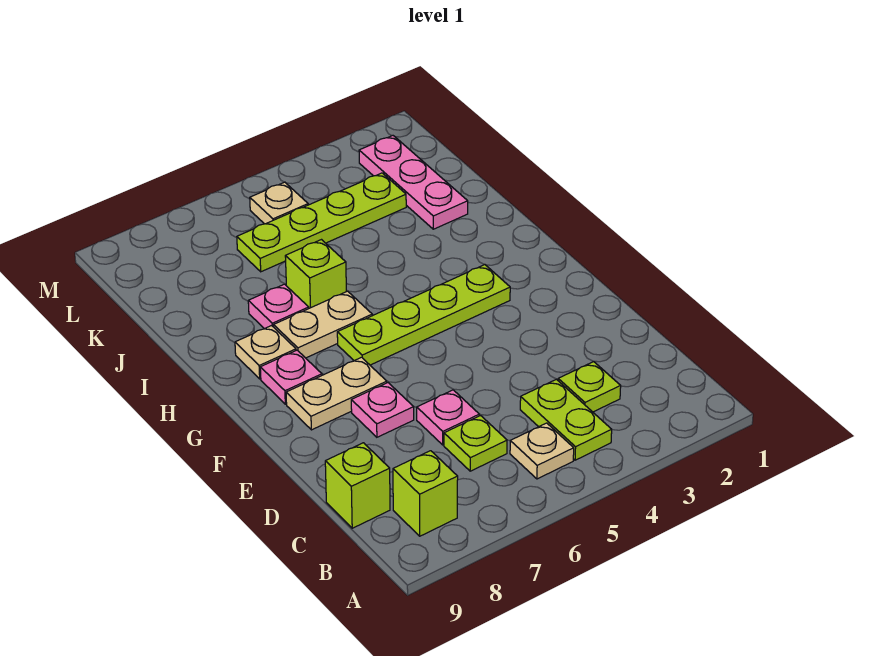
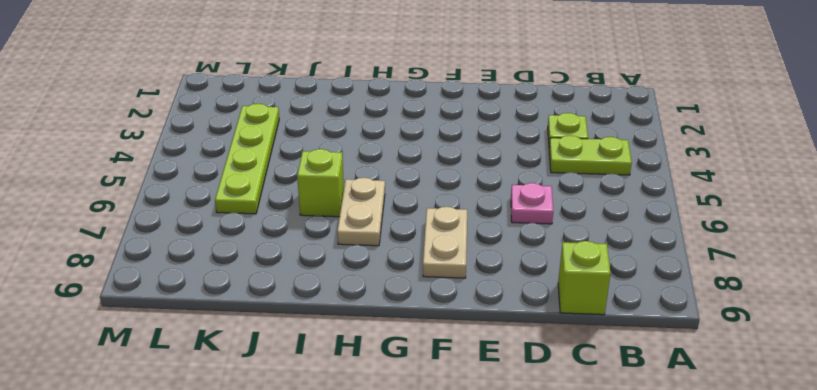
none -> tan 1x1 plate [510,423,574,479]
none -> lime 1x1 brick [393,451,458,536]
none -> lime 1x1 plate [444,416,507,471]

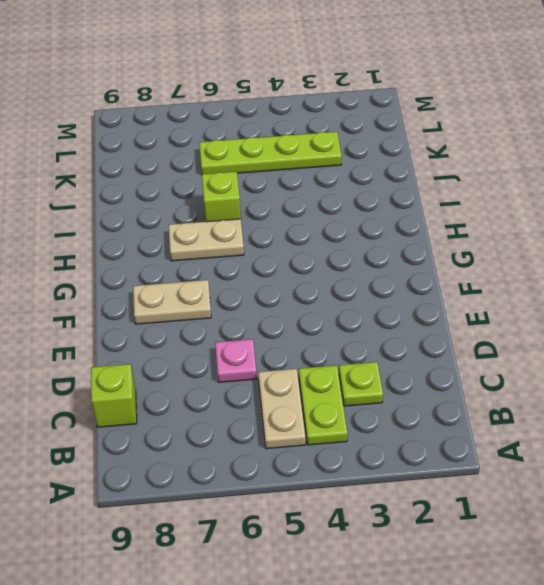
tan 1x2 plate [258,369,306,449] -> tan 1x1 plate [510,423,574,479]
none -> lime 1x1 brick [393,451,458,536]
none -> lime 1x1 plate [444,416,507,471]
none -> pink 1x1 plate [351,383,414,437]

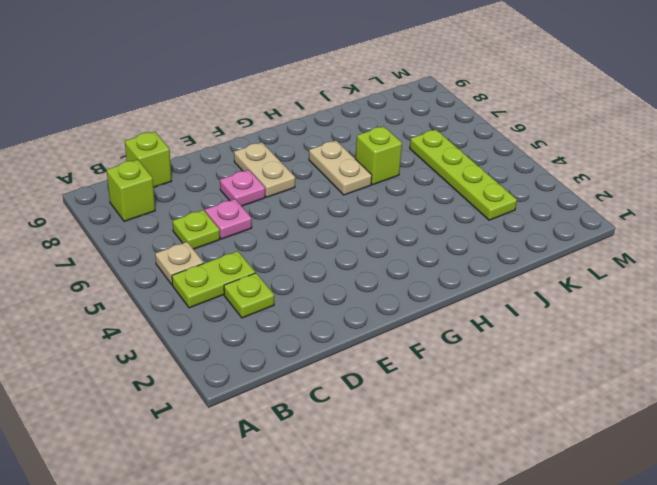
none -> lime 1x4 plate [337,265,510,365]
none -> pink 1x1 plate [260,350,322,404]
none -> tan 1x1 plate [235,326,296,379]

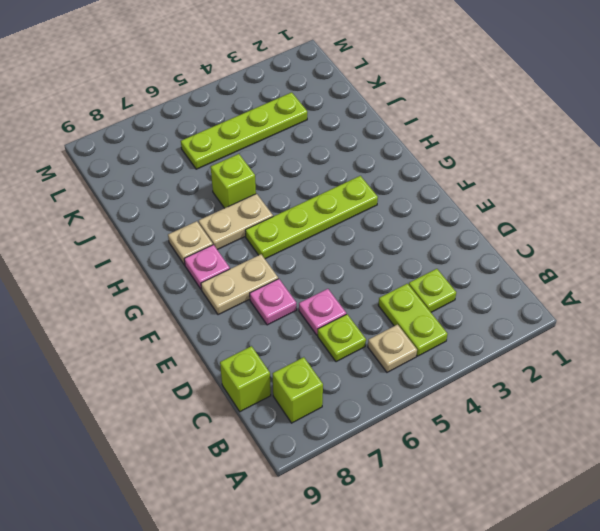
none -> pink 1x1 plate [248,284,309,329]
none -> pink 1x3 plate [359,136,468,229]
none -> tan 1x1 plate [250,182,308,224]

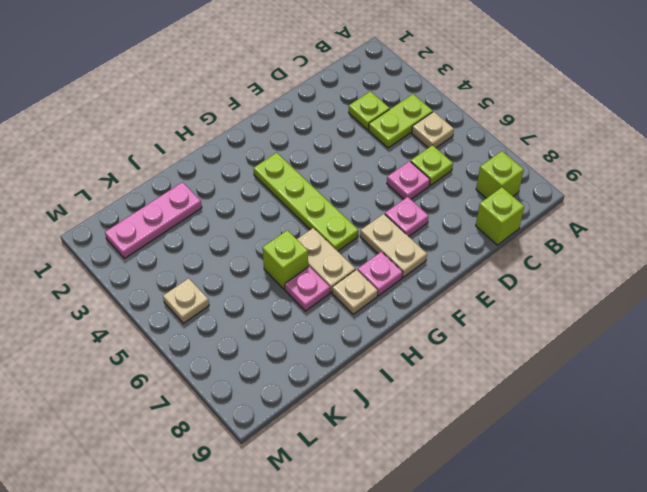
none -> lime 1x4 plate [237,173,406,272]

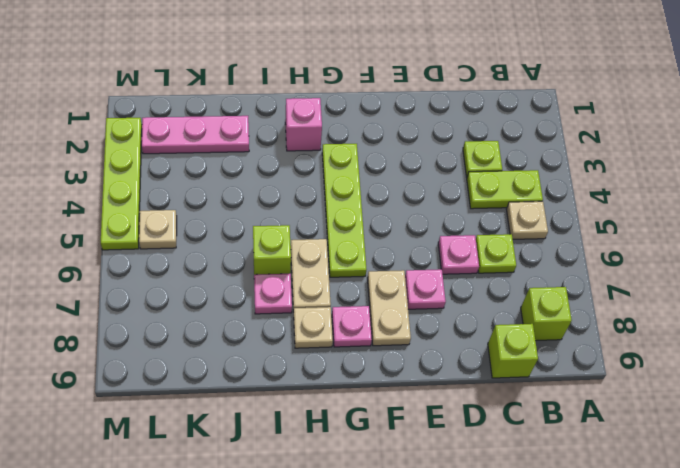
pink 1x1 brick [285,98,322,151] -> none
lime 1x4 plate [101,118,142,250] -> lime 1x4 plate moved to [237,173,406,272]

